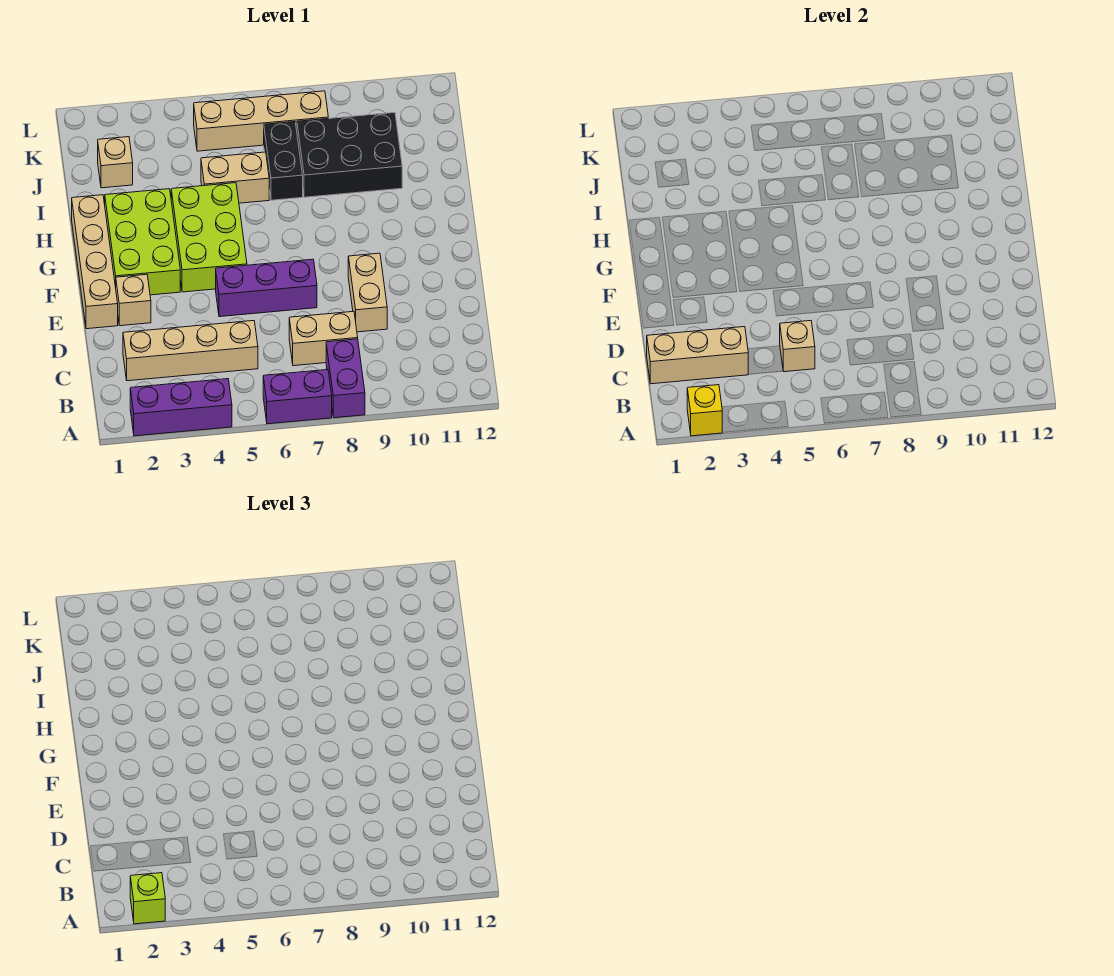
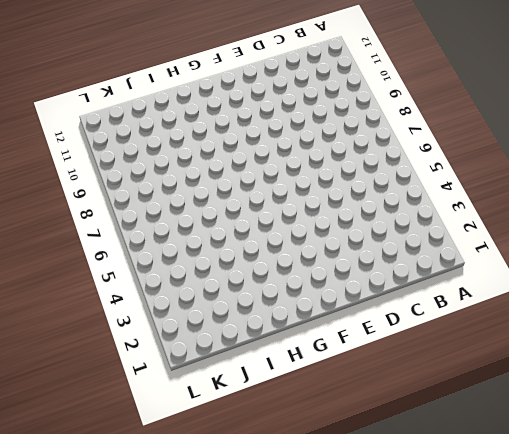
none -> purple 1x3 brick [130,379,232,436]
none -> purple 1x2 brick [263,370,332,424]
none -> purple 1x2 brick [326,339,365,418]

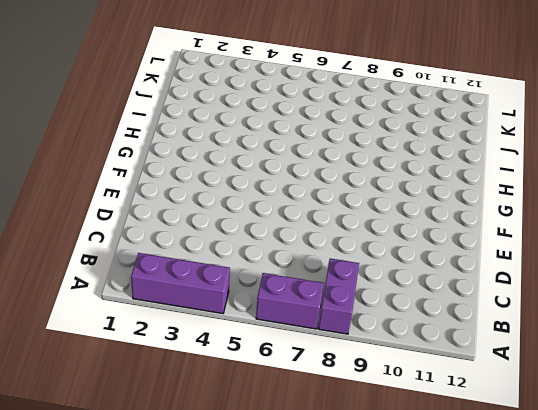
none -> tan 1x4 brick [123,321,258,381]
none -> tan 1x2 brick [289,311,358,366]
none -> tan 1x2 brick [348,253,387,332]

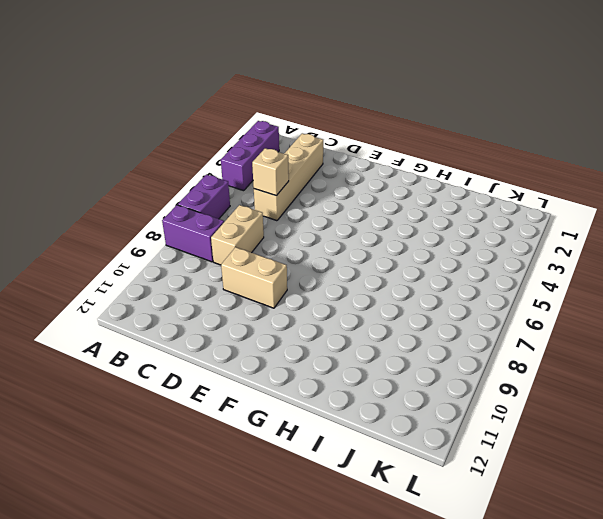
none -> tan 1x4 brick [72,195,118,329]
none -> tan 1x1 brick [116,274,151,326]
none -> purple 1x3 brick [216,259,317,317]

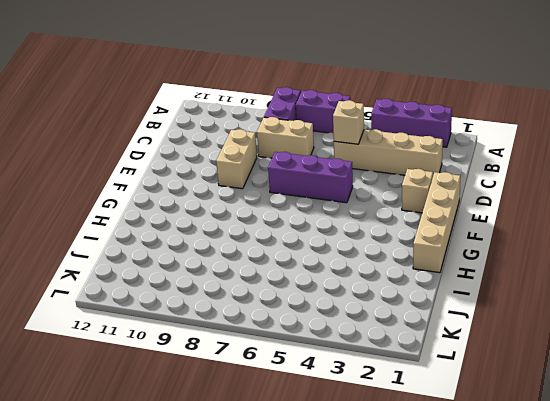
none -> lime 2x3 brick [105,189,180,295]
none -> lime 2x3 brick [171,183,247,292]
none -> tan 1x2 brick [201,152,269,203]

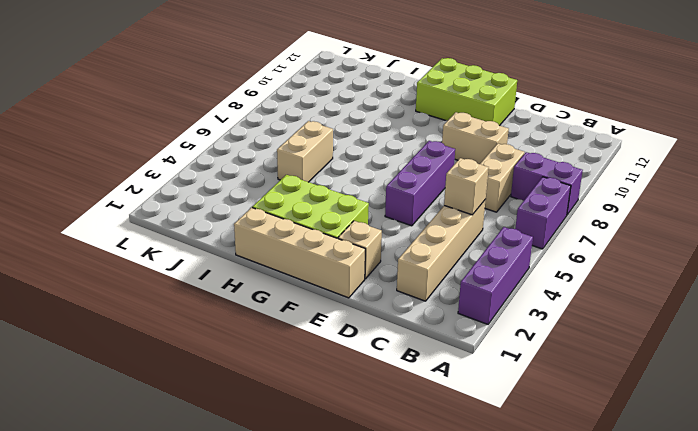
lime 2x3 brick [416,58,517,126] -> lime 2x3 brick moved to [171,183,247,292]
none -> black 1x2 brick [264,122,303,200]
none -> black 2x3 brick [297,112,402,197]
none -> tan 1x1 brick [98,137,133,188]

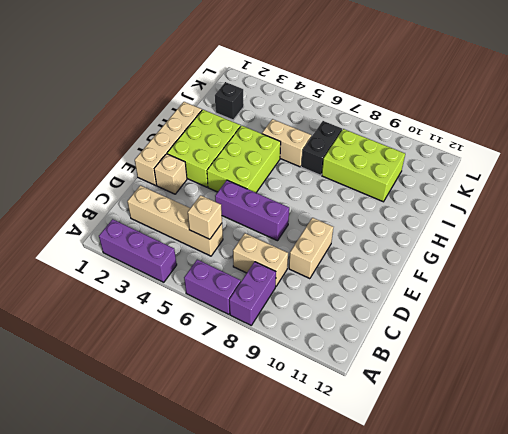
lime 2x3 brick [322,129,405,202] -> black 2x3 brick [297,112,402,197]
black 1x1 brick [215,82,244,120] -> tan 1x1 brick [98,137,133,188]
none -> tan 1x4 brick [194,91,328,151]
none -> yellow 1x1 brick [687,385,723,436]
none -> tan 1x3 brick [647,327,748,384]

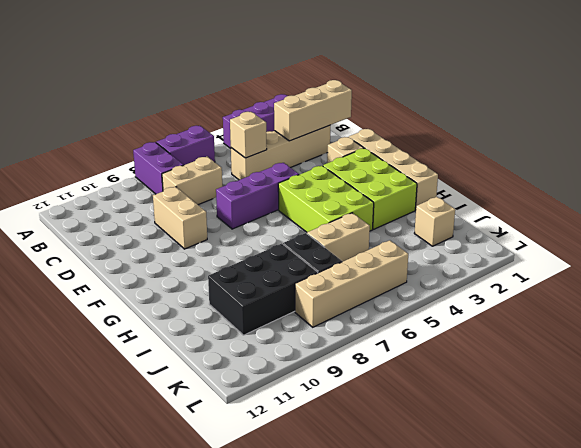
none -> yellow 1x1 brick [687,385,723,436]
none -> lime 1x1 brick [130,873,165,924]

